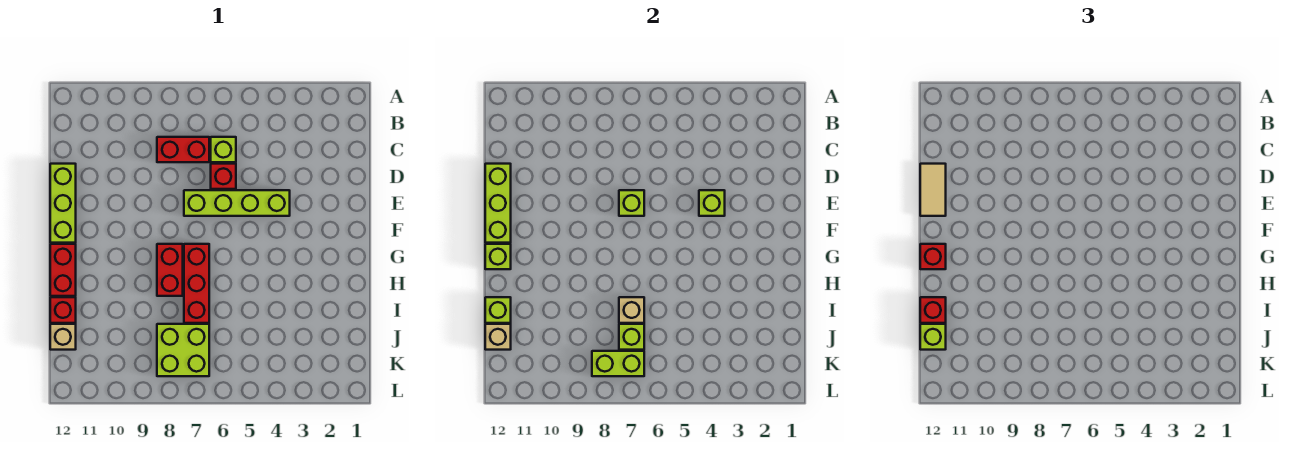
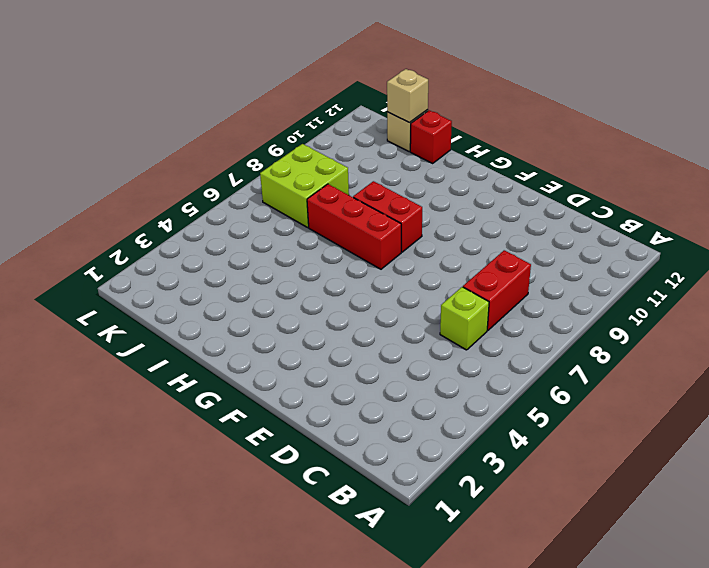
none -> red 1x1 brick [211,164,236,189]
none -> lime 1x3 brick [50,164,76,243]
none -> lime 1x4 brick [184,190,290,216]

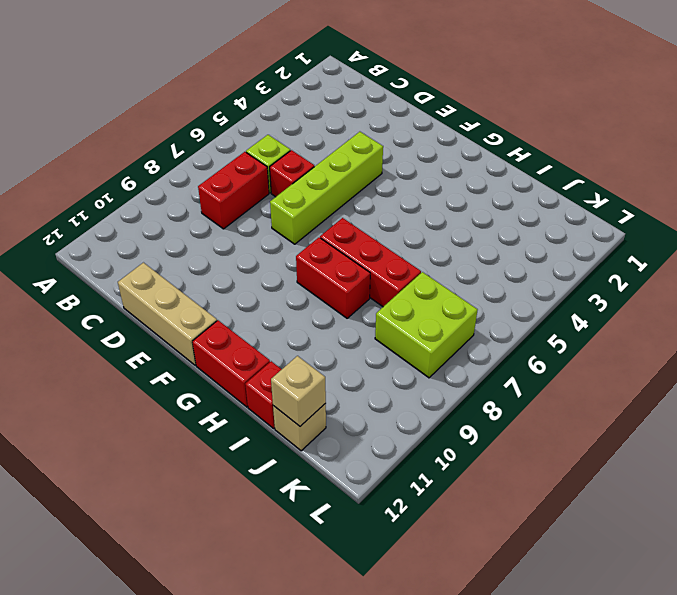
tan 1x3 brick [118,263,217,365] -> lime 1x3 brick [50,164,76,243]
none -> lime 1x3 brick [485,164,511,243]
none -> lime 1x1 brick [699,190,725,216]
none -> lime 1x1 brick [619,190,644,216]

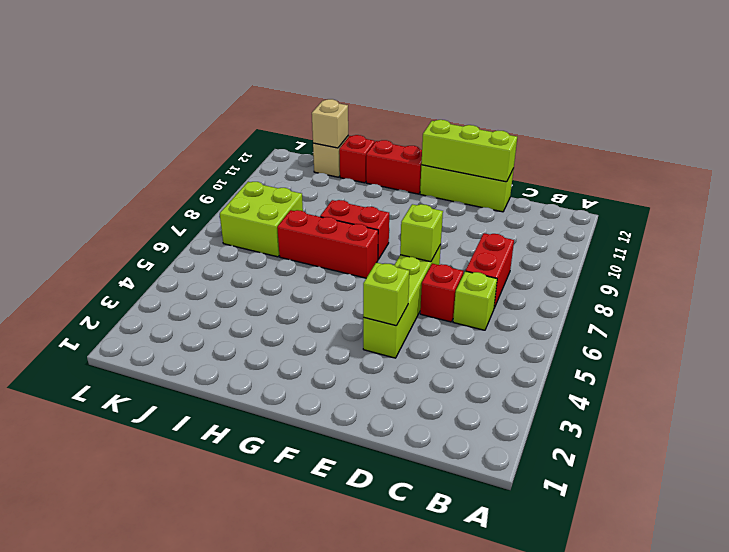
none -> lime 1x1 brick [485,244,511,269]
none -> tan 1x1 brick [619,297,644,323]
none -> lime 1x1 brick [485,297,511,323]

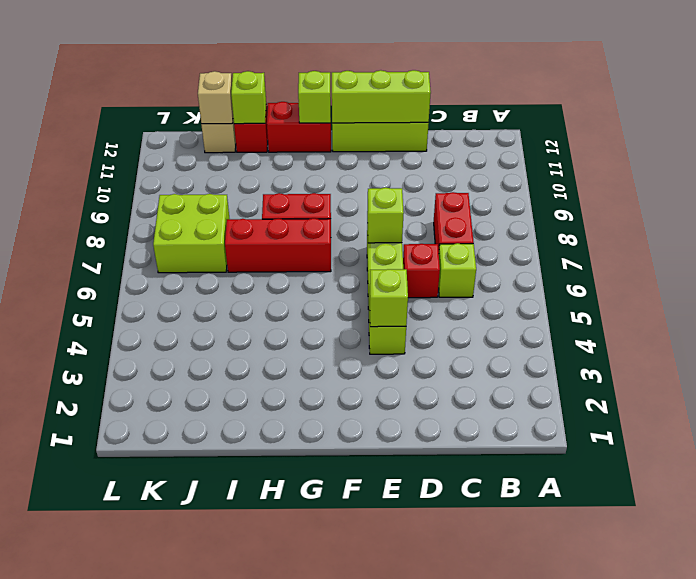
none -> tan 1x1 brick [619,297,644,323]
none -> lime 1x1 brick [619,324,644,350]
none -> lime 1x2 brick [592,351,644,376]

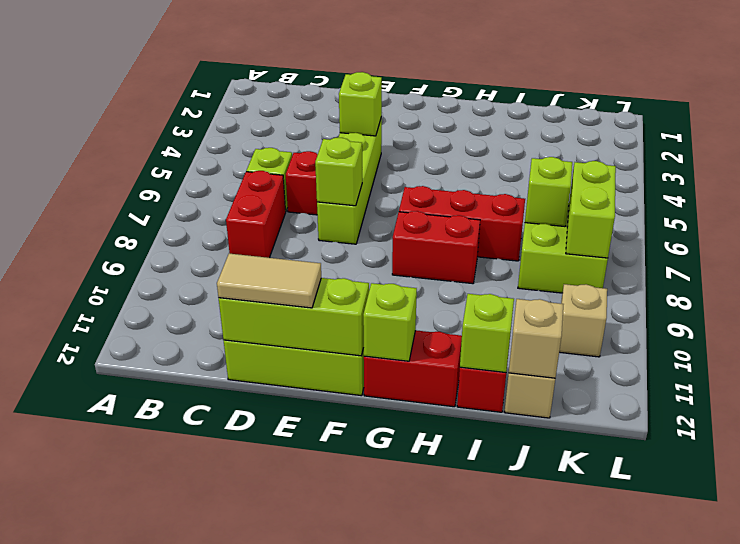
tan 1x1 brick [559,284,607,357] -> tan 1x1 brick moved to [619,297,644,323]
none -> red 1x1 brick [920,244,946,269]
none -> red 1x1 brick [920,297,946,323]
none -> lime 1x1 brick [920,324,946,350]

